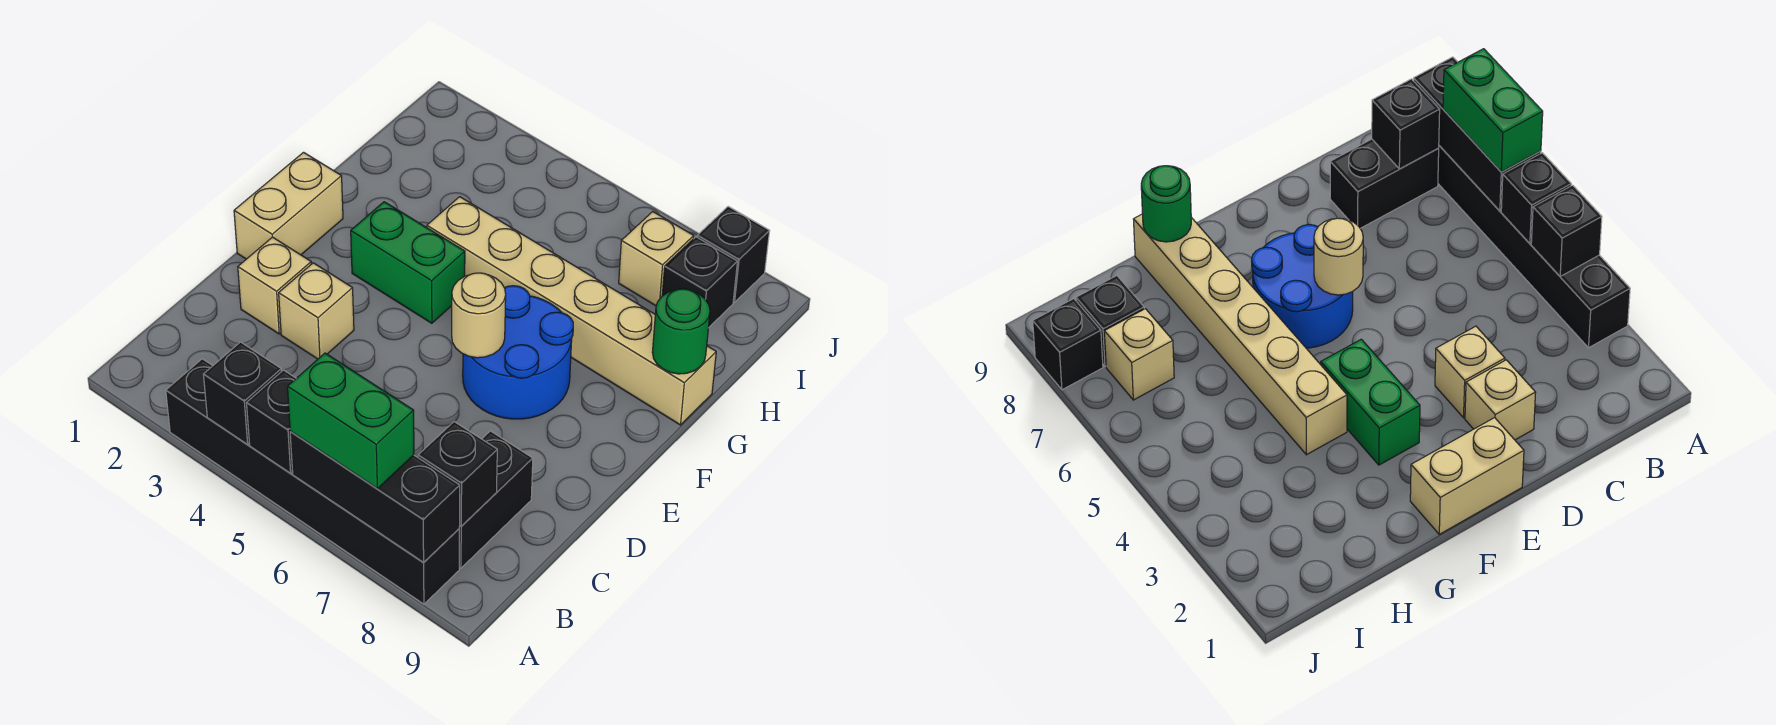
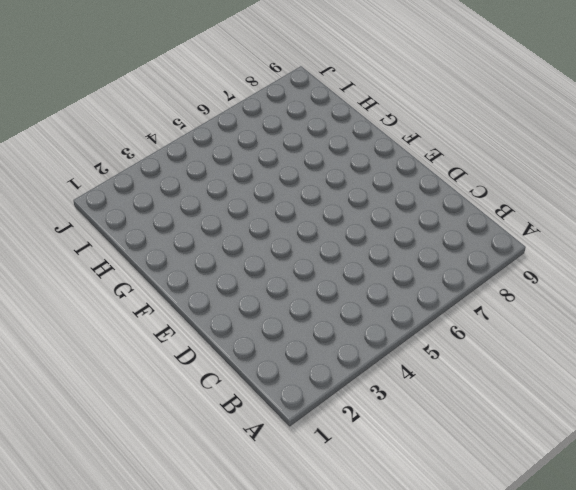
none -> black 1x6 brick [166,359,459,604]
none -> black 1x2 brick [459,431,533,568]
none -> tan 1x1 brick [238,237,311,334]

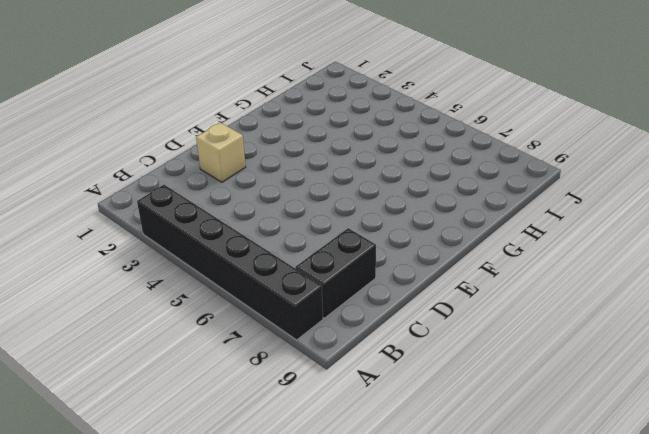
none -> tan 1x1 brick [279,263,354,359]
none -> tan 1x2 brick [234,152,343,259]
none -> blue 2x2 round brick [463,286,573,419]

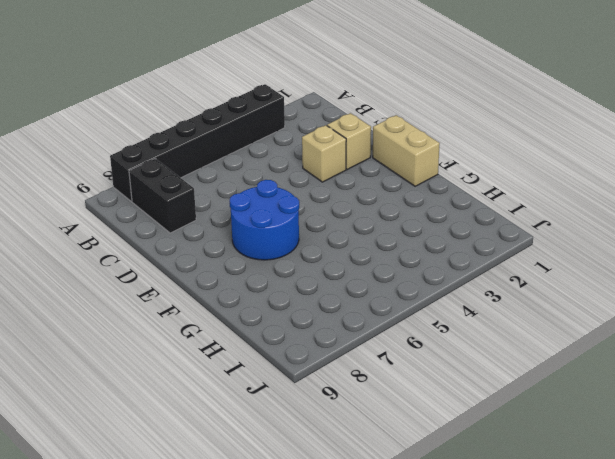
none -> green 1x2 brick [351,202,465,323]
none -> tan 1x6 brick [427,197,716,425]
none -> tan 1x1 brick [619,212,694,306]

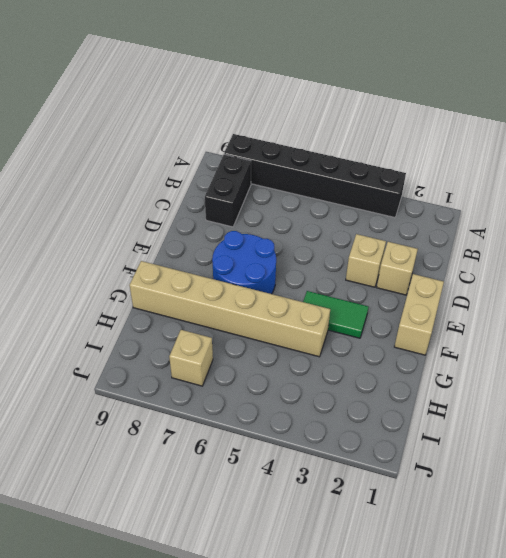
green 1x2 tile [303,291,368,338] -> green 1x2 brick [351,202,465,323]
none -> black 1x1 brick [662,237,737,327]
none -> black 1x1 brick [697,207,769,302]
none -> black 1x1 brick [203,342,282,445]

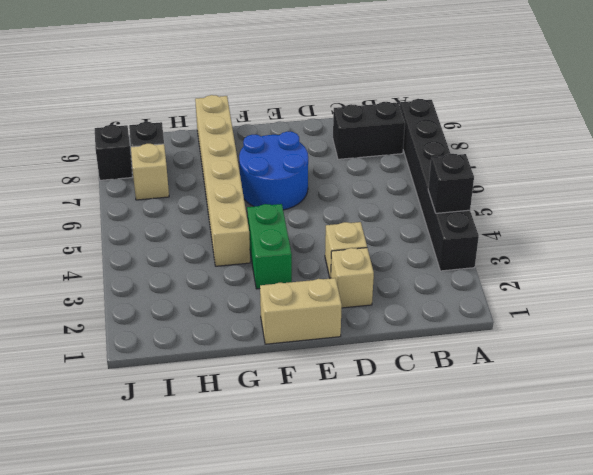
none -> black 1x1 brick [247,370,296,473]
none -> black 1x3 brick [290,432,460,563]
none -> black 1x1 brick [418,422,497,526]

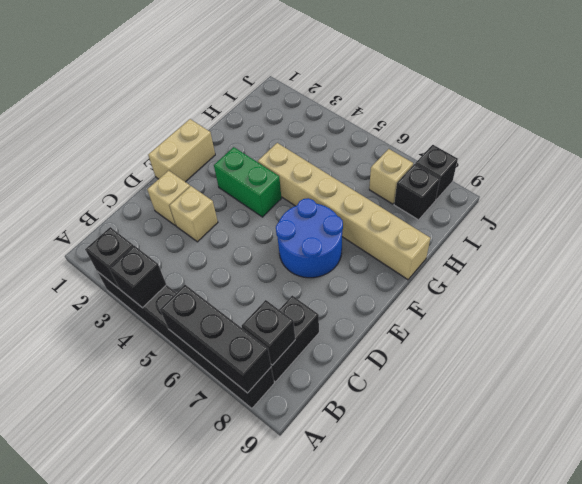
black 1x1 brick [85,227,134,288] -> black 1x1 brick moved to [247,370,296,473]
none -> tan 1x1 round brick [452,273,506,358]
none -> green 1x1 round brick [652,289,710,374]
none -> green 1x2 brick [288,353,414,489]

